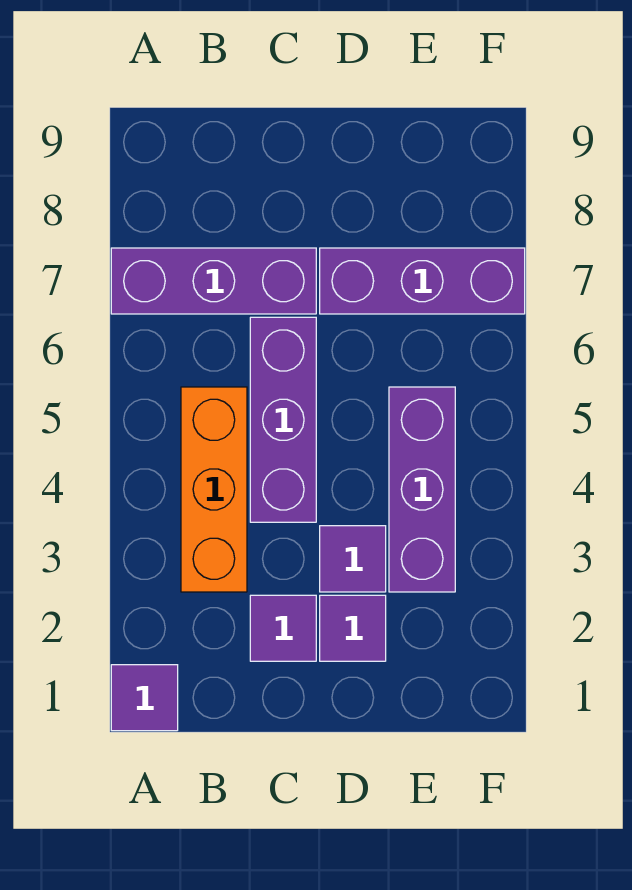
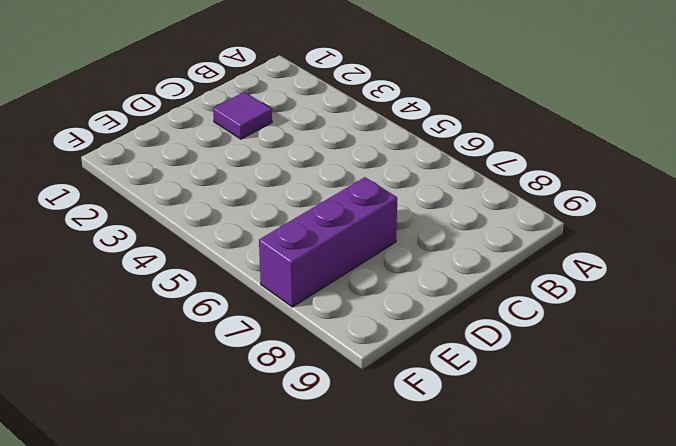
none -> purple 1x1 tile [111,665,178,731]
none -> purple 1x3 brick [111,248,316,314]

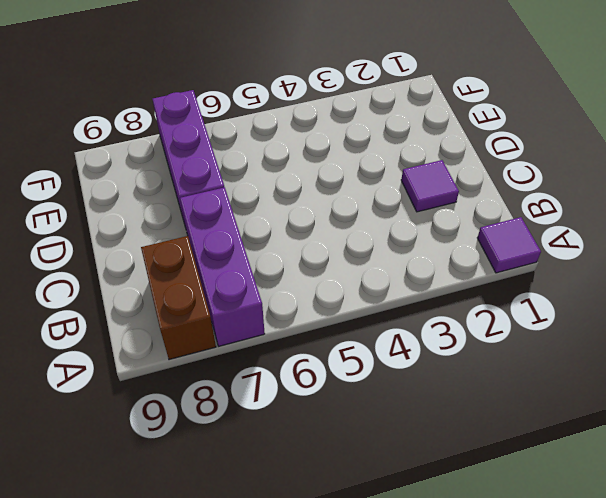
brown 1x2 brick [141,236,216,360] -> none
none -> orange 1x3 brick [181,387,247,592]
none -> purple 1x3 brick [250,317,316,522]

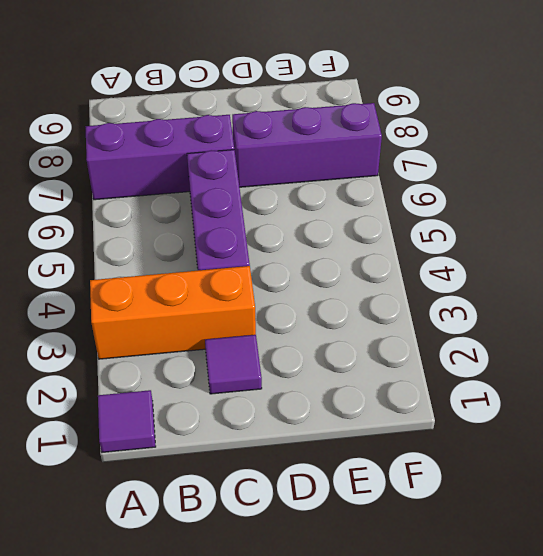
orange 1x3 brick [90,266,256,359] -> orange 1x3 brick turned to [181,387,247,592]
none -> purple 1x1 tile [320,595,386,661]
none -> purple 1x1 tile [320,526,386,592]

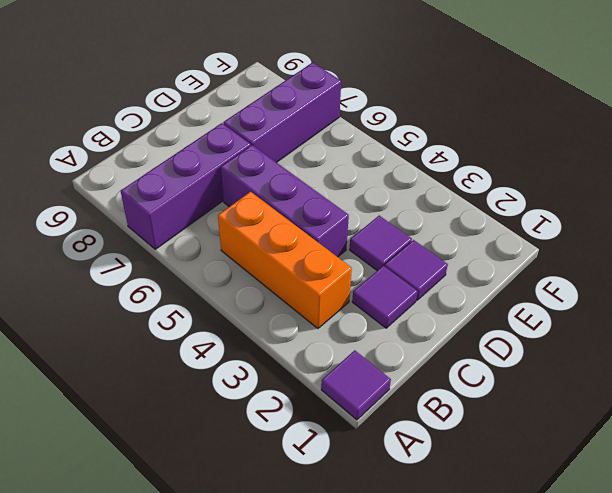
none -> purple 1x3 brick [389,387,455,592]

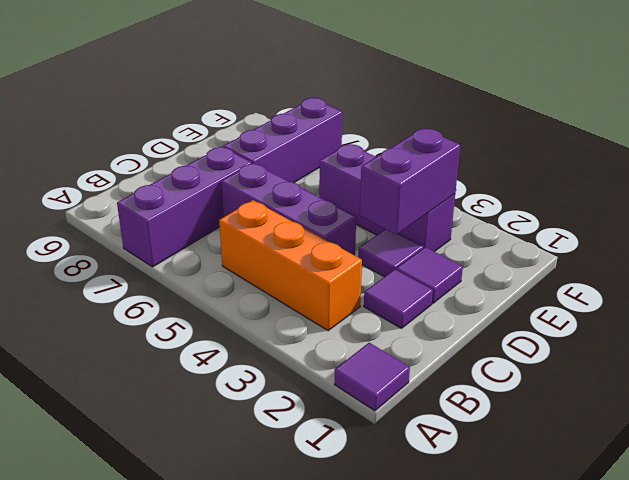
purple 1x2 brick [360,128,460,235] -> none

